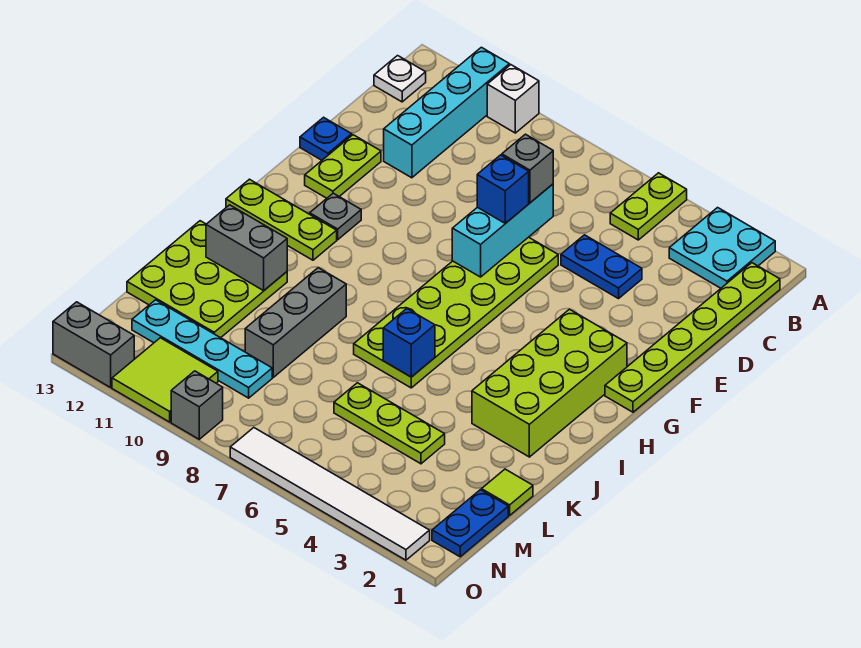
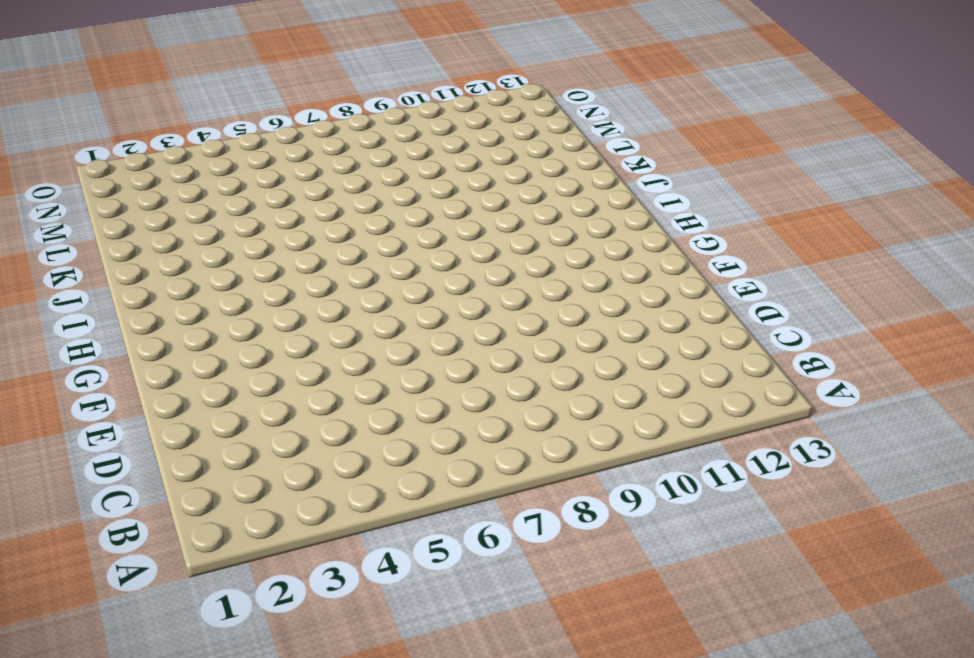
none -> cyan 2x2 plate [669,208,775,288]
none -> lime 1x2 plate [610,173,687,240]
none -> white 1x1 brick [487,65,539,133]

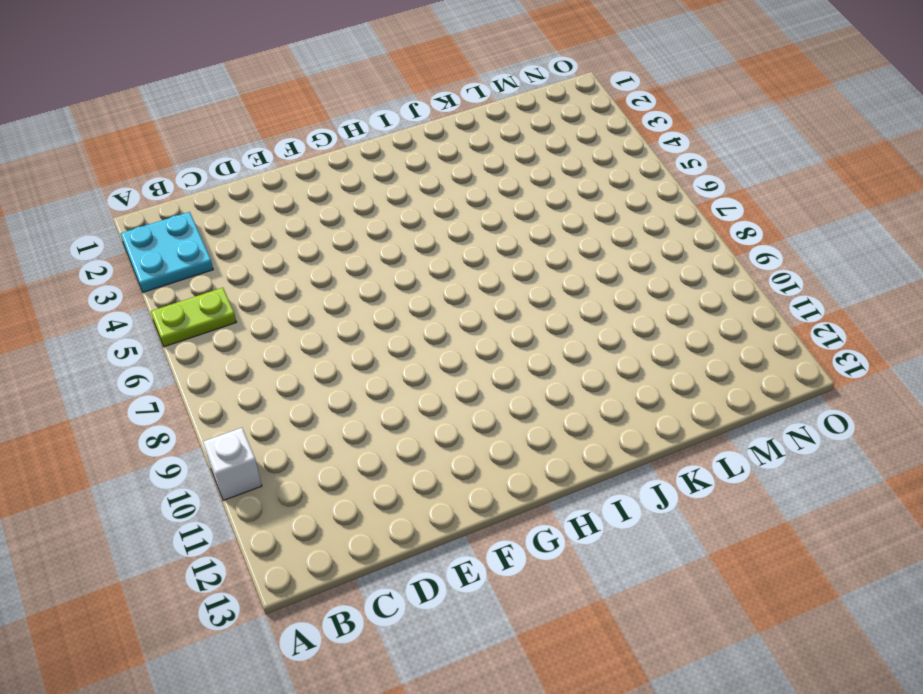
none -> cyan 1x4 brick [384,47,509,178]
none -> lime 1x6 plate [605,263,780,412]
none -> white 1x1 plate [374,56,426,102]

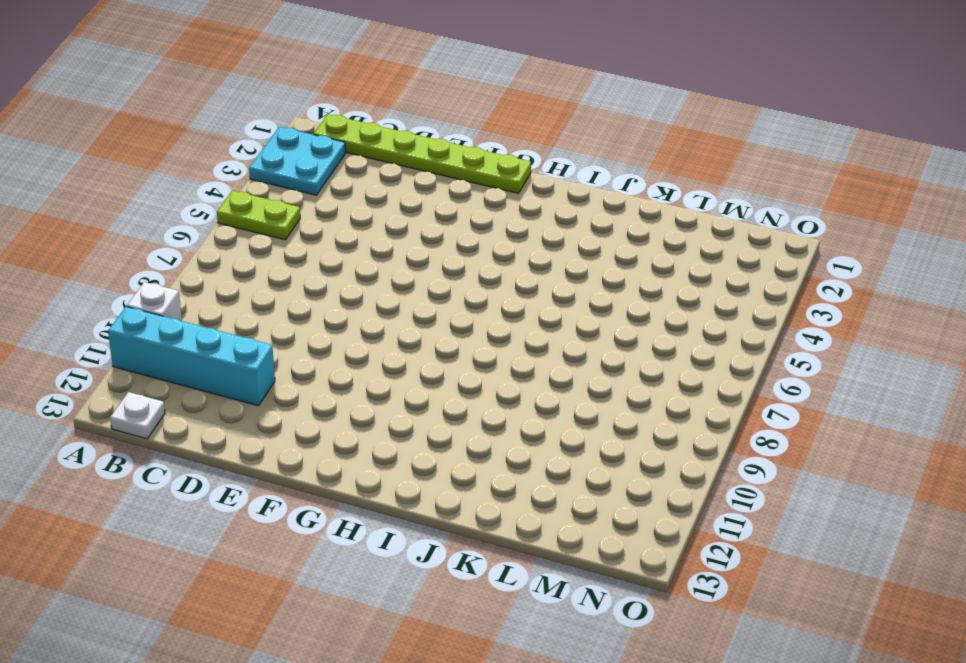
none -> blue 1x2 plate [561,235,642,299]
none -> lime 2x6 plate [354,237,558,388]
none -> lime 1x2 plate [305,135,381,198]

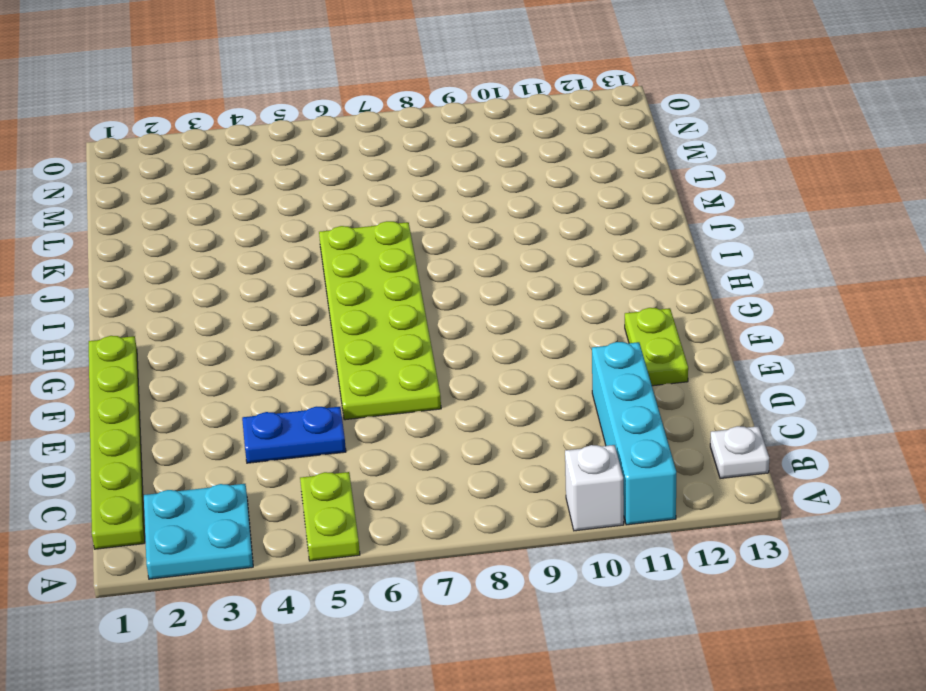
none -> blue 1x1 plate [300,117,352,160]
none -> lime 2x4 brick [472,309,627,457]
none -> grey 1x1 plate [310,193,361,240]

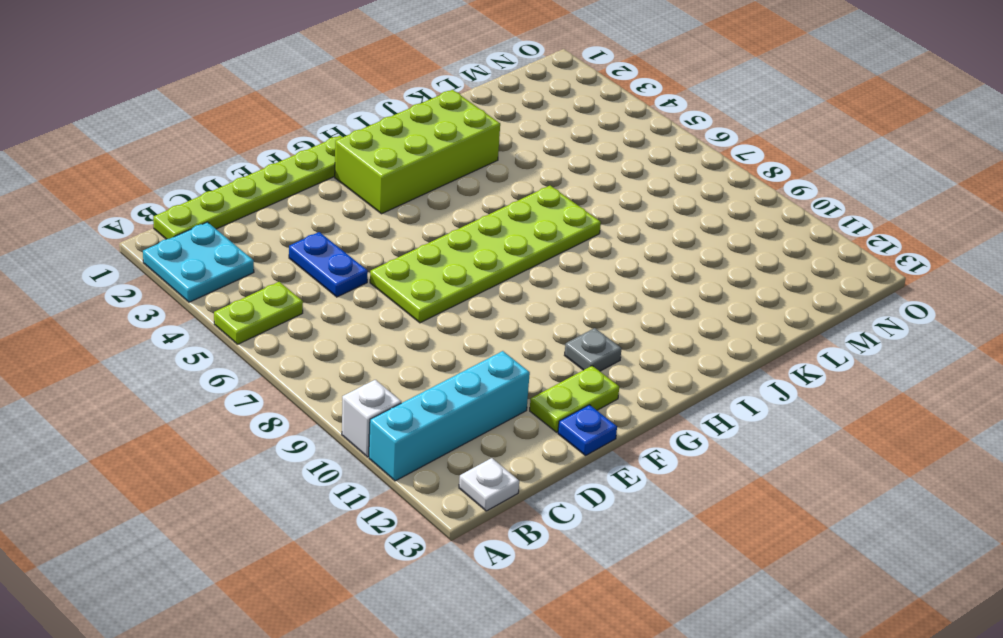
none -> lime 1x3 plate [226,179,337,260]
none -> grey 1x3 brick [245,268,346,377]
none -> lime 3x3 plate [127,221,287,338]

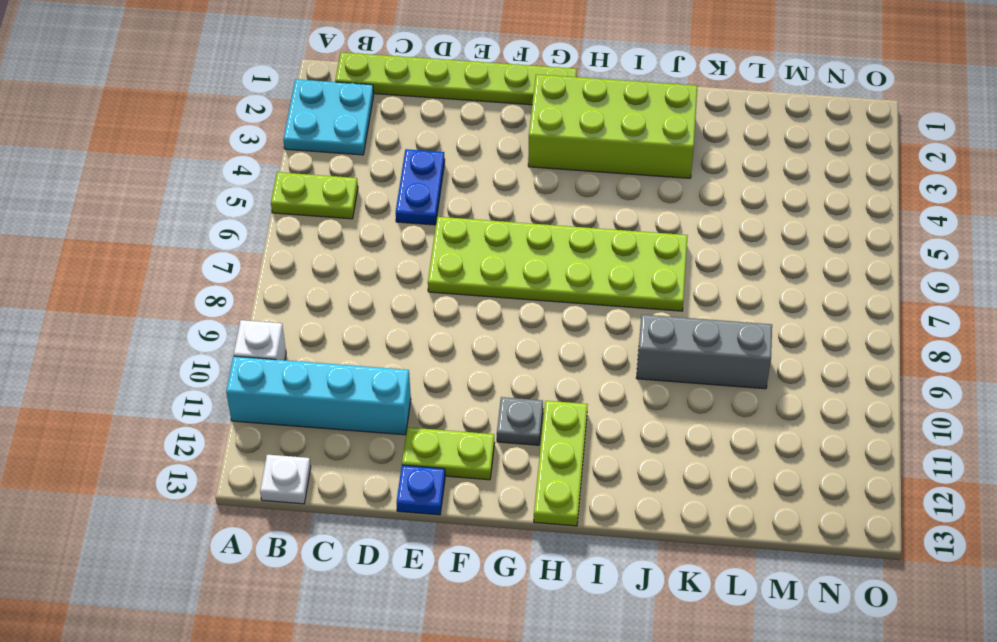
none -> lime 3x3 plate [127,221,287,338]
none -> lime 1x1 tile [482,469,533,515]
none -> lime 1x3 plate [334,383,445,464]

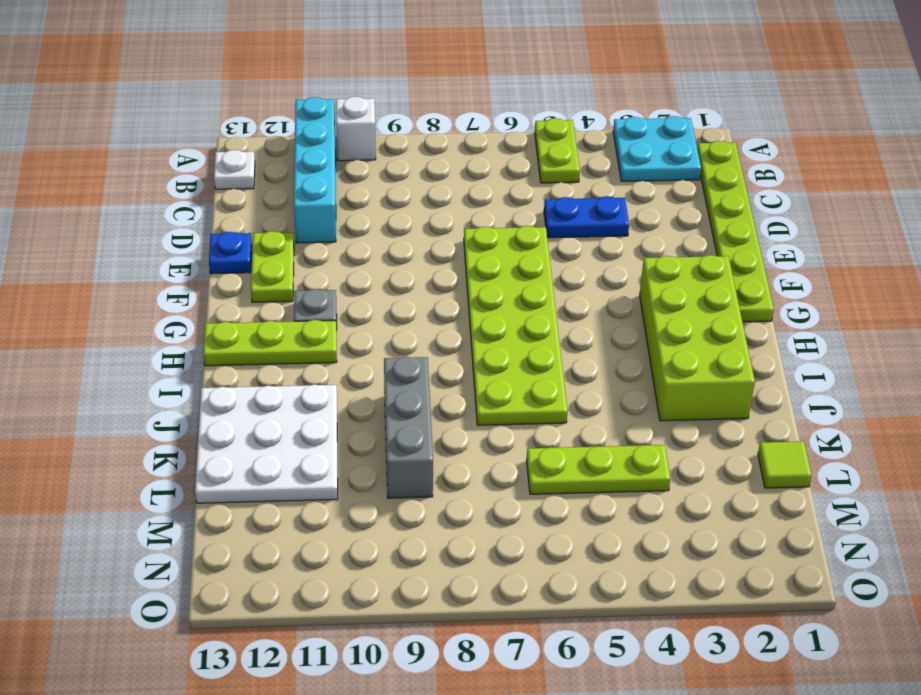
white 3x3 plate [195,385,338,503] -> lime 3x3 plate [127,221,287,338]
none -> blue 1x2 plate [432,490,508,557]
none -> cyan 1x4 plate [132,300,272,398]
none -> lime 2x2 tile [112,338,218,422]

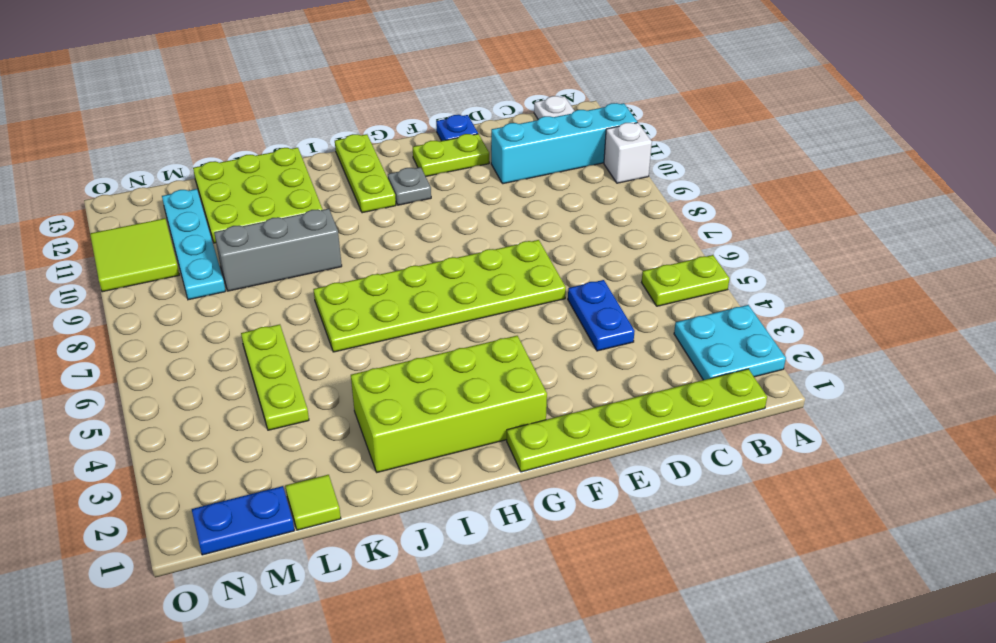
none -> white 1x6 tile [230,428,430,560]
none -> grey 1x1 brick [171,371,223,439]
none -> grey 1x2 brick [53,302,134,387]

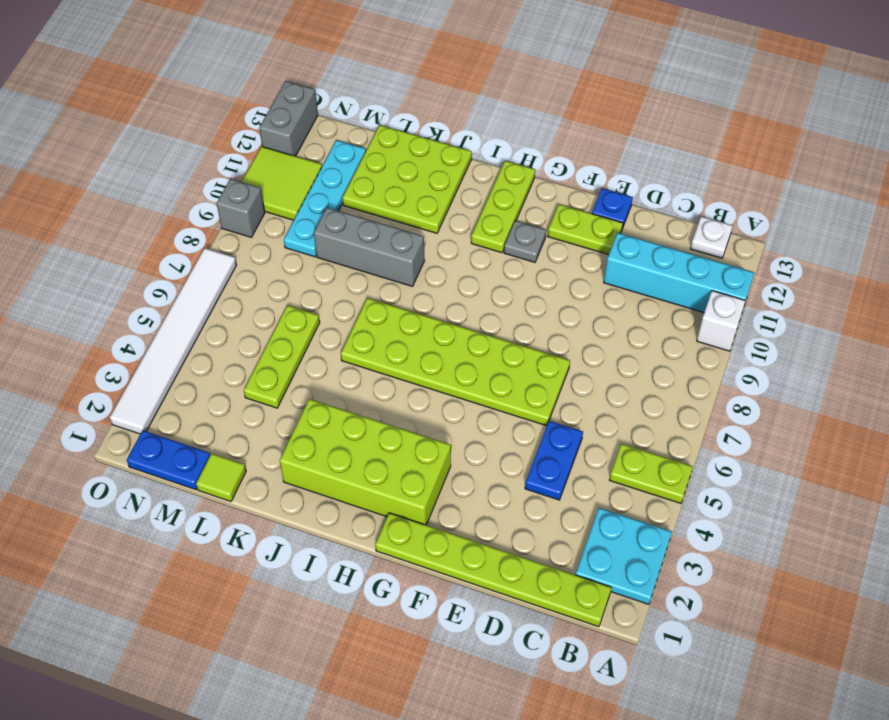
none -> cyan 1x3 brick [452,184,553,277]
none -> blue 1x1 brick [383,309,435,377]
none -> grey 1x2 brick [206,205,287,291]

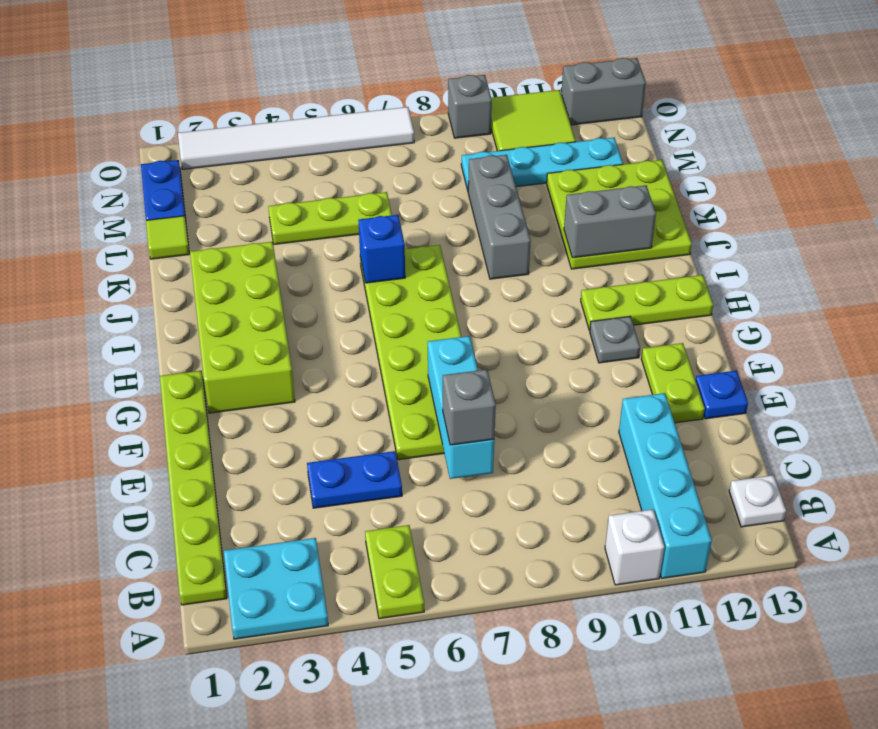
none -> blue 1x1 brick [477,155,529,223]

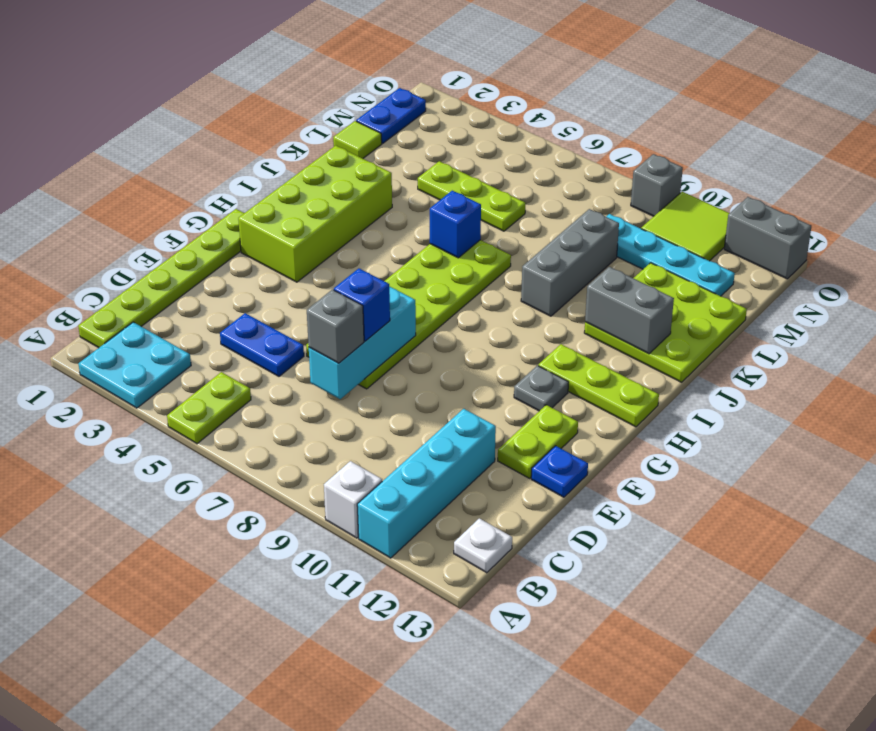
none -> white 1x6 tile [230,428,430,560]

